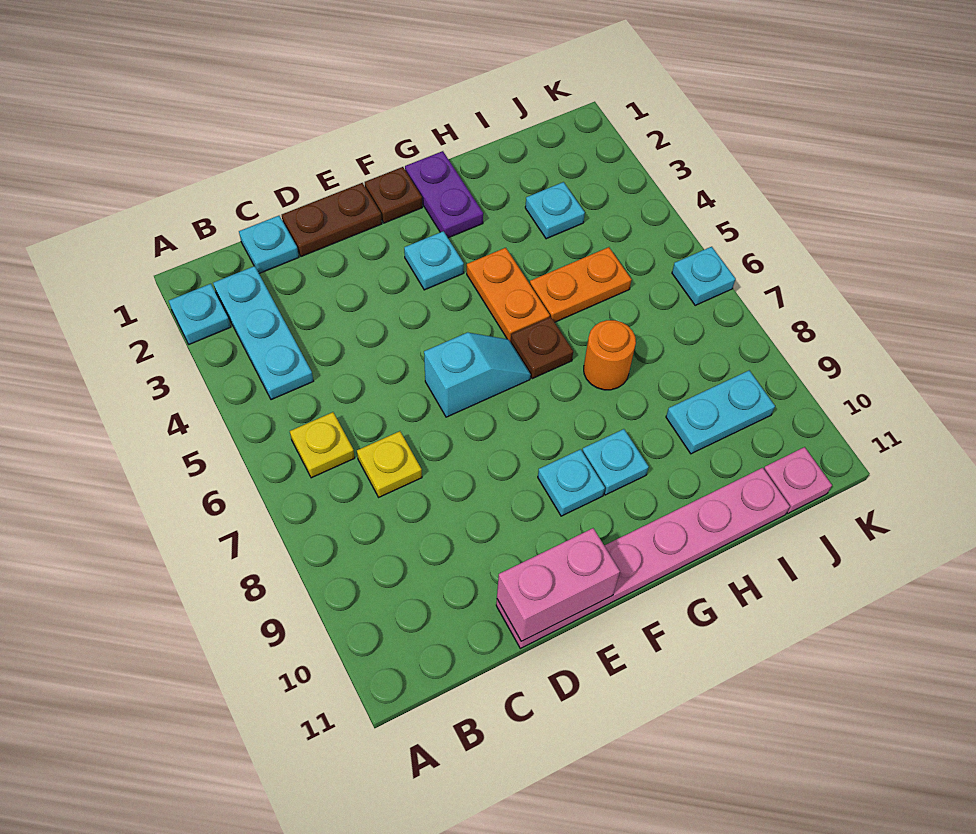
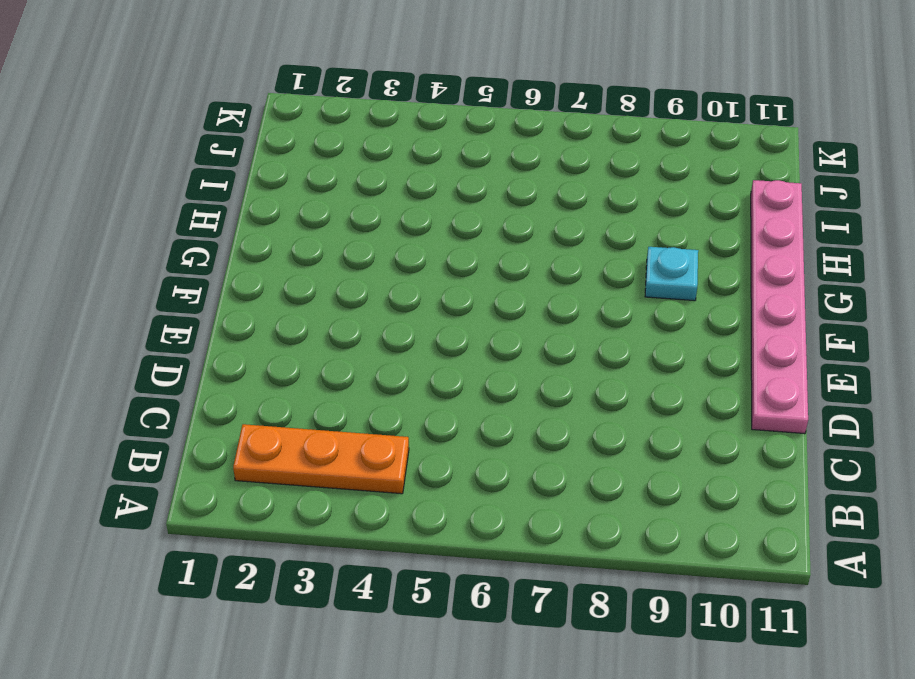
orange 1x3 plate [233,424,409,494] -> cyan 1x3 plate [213,266,313,400]
none -> cyan 1x1 plate [169,284,231,344]
none -> yellow 1x1 plate [290,412,355,478]
none -> cyan 1x1 plate [239,216,299,274]

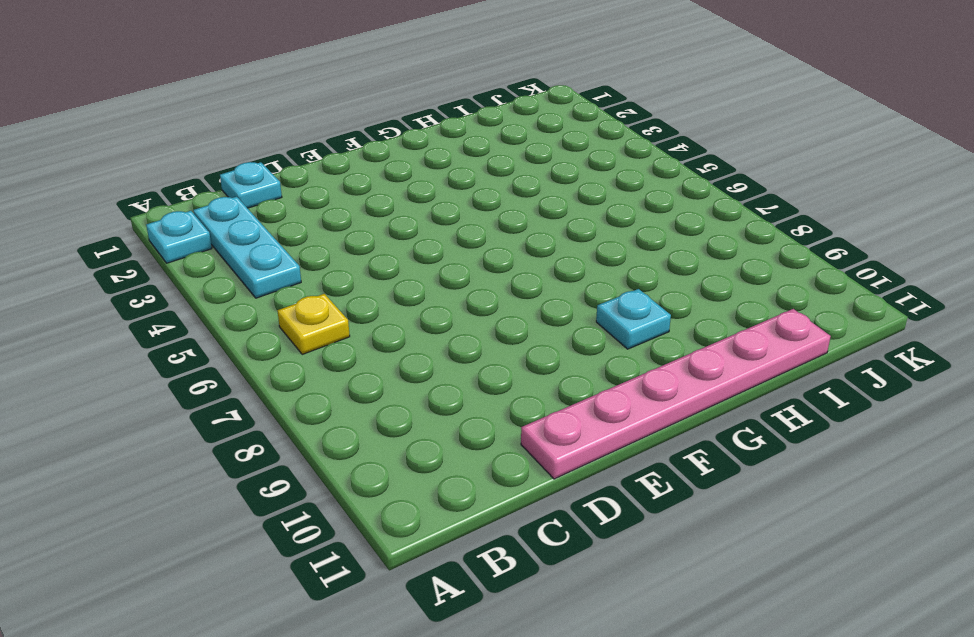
none -> yellow 1x1 plate [357,431,422,497]
none -> brown 1x2 plate [282,183,382,257]
none -> cyan 1x2 slope [424,332,531,417]

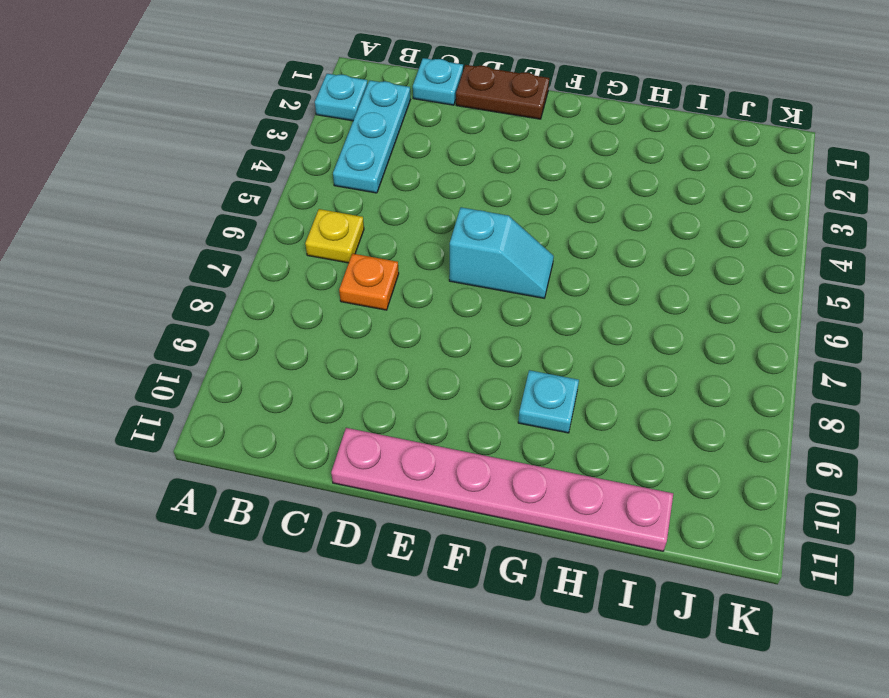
orange 1x1 plate [339,254,399,310] -> yellow 1x1 plate [357,431,422,497]
none -> brown 1x1 plate [365,167,422,223]
none -> cyan 1x1 plate [404,231,464,290]
none -> cyan 1x1 plate [538,449,605,516]

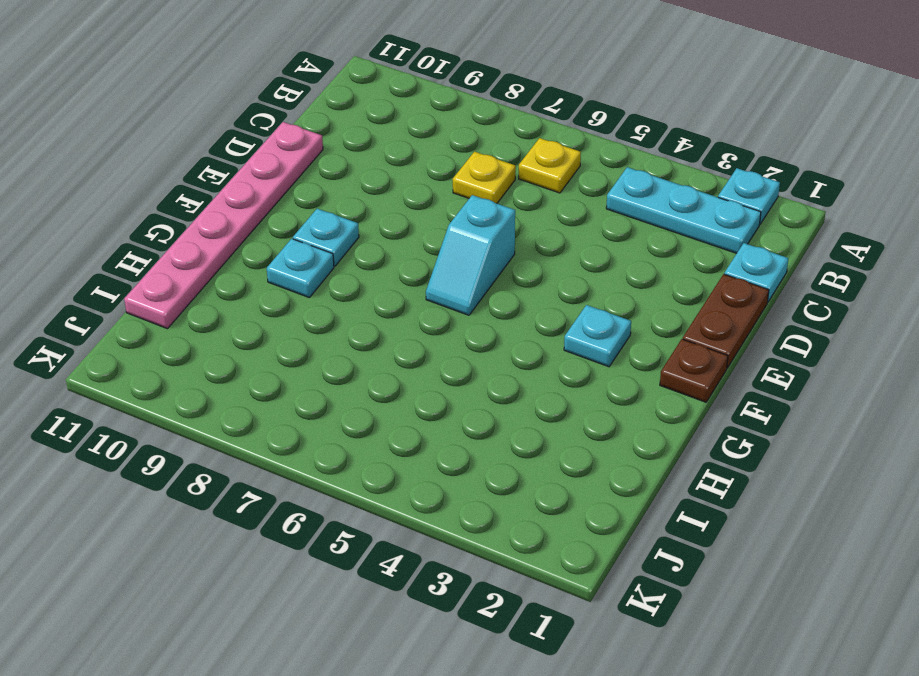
none -> purple 1x2 plate [405,151,483,238]
none -> orange 1x2 plate [467,248,550,342]
none -> brown 1x1 plate [511,317,573,379]

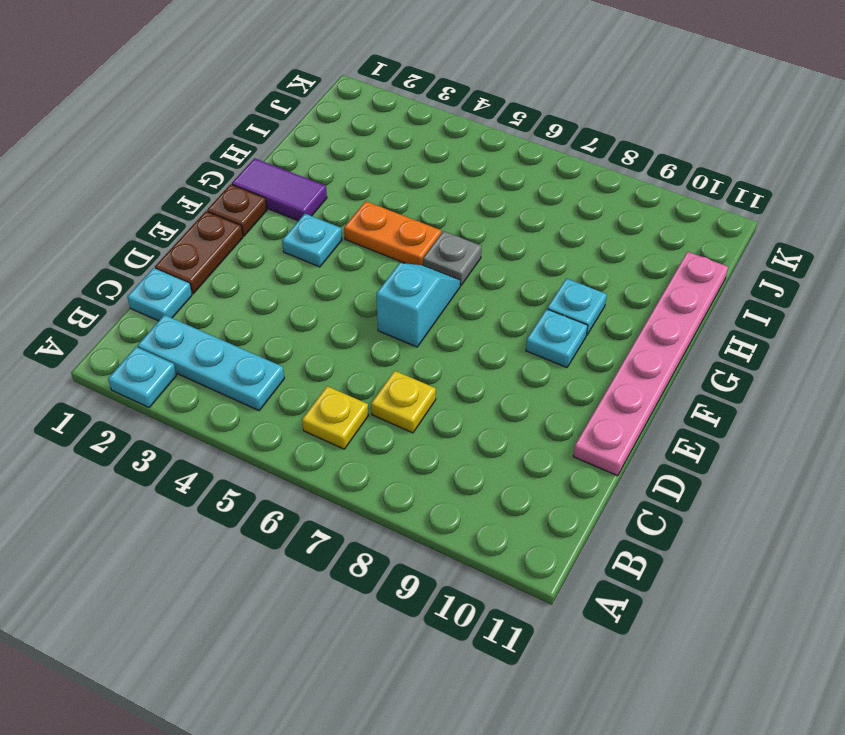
purple 1x2 tile [232,158,327,221] -> purple 1x2 plate [405,151,483,238]
grey 1x1 plate [423,231,482,285] -> brown 1x1 plate [511,317,573,379]
none -> orange 1x2 plate [530,247,632,322]
none -> orange 1x1 round brick [584,320,636,390]
none -> cyan 1x1 plate [525,182,585,239]

